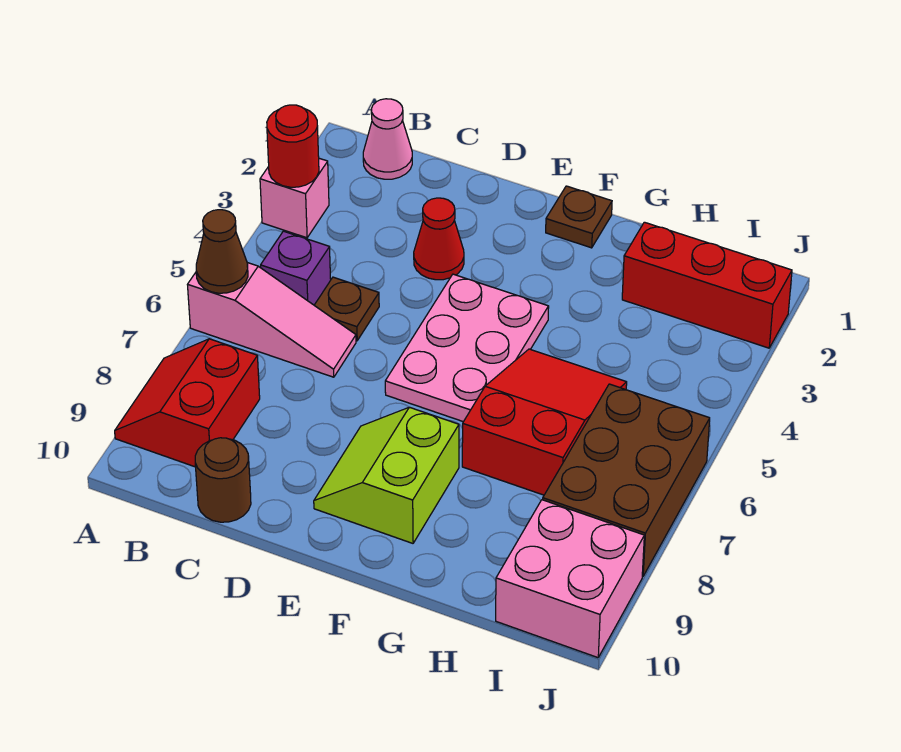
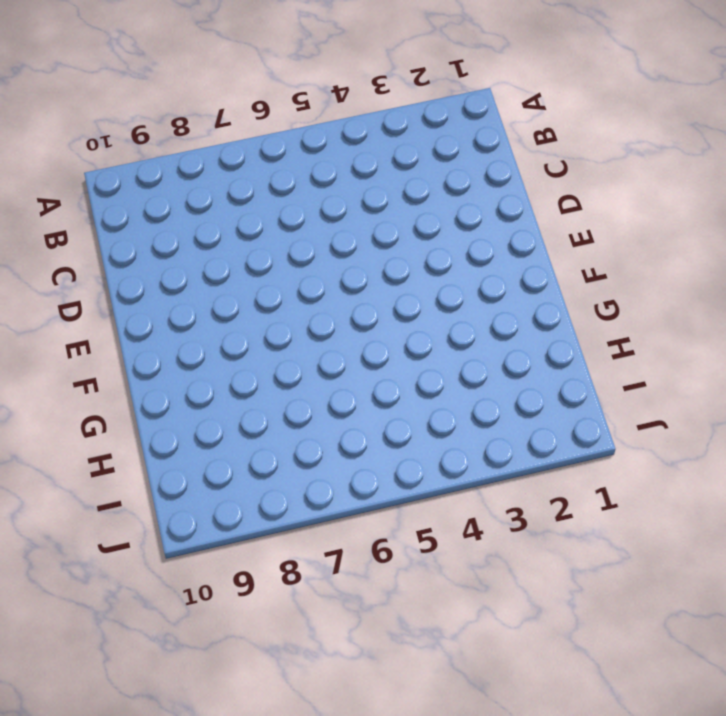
none -> pink 1x1 brick [260,158,329,238]
none -> pink 1x3 slope [187,263,356,377]
none -> red 2x2 slope [115,339,260,467]

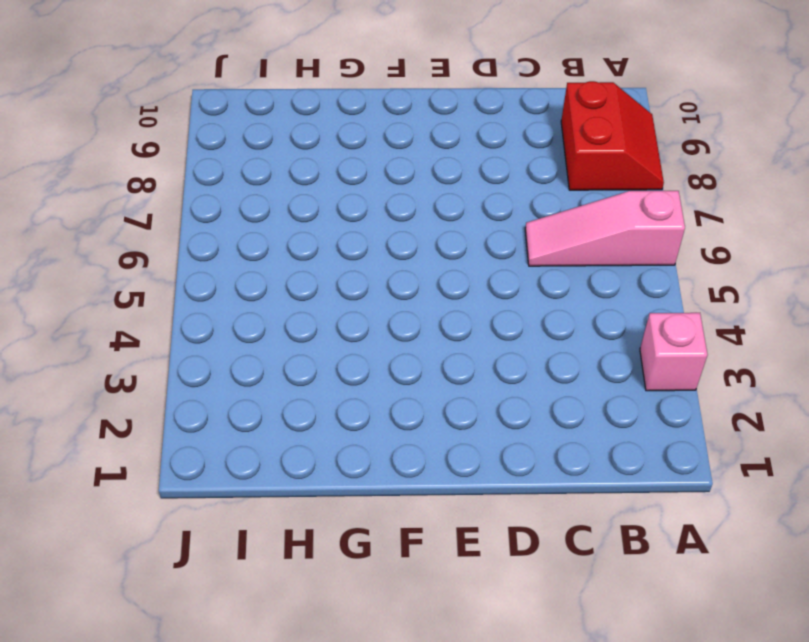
none -> pink 1x1 cone [363,99,412,179]
none -> purple 1x1 brick [261,231,331,305]
none -> brown 1x1 plate [314,277,379,341]

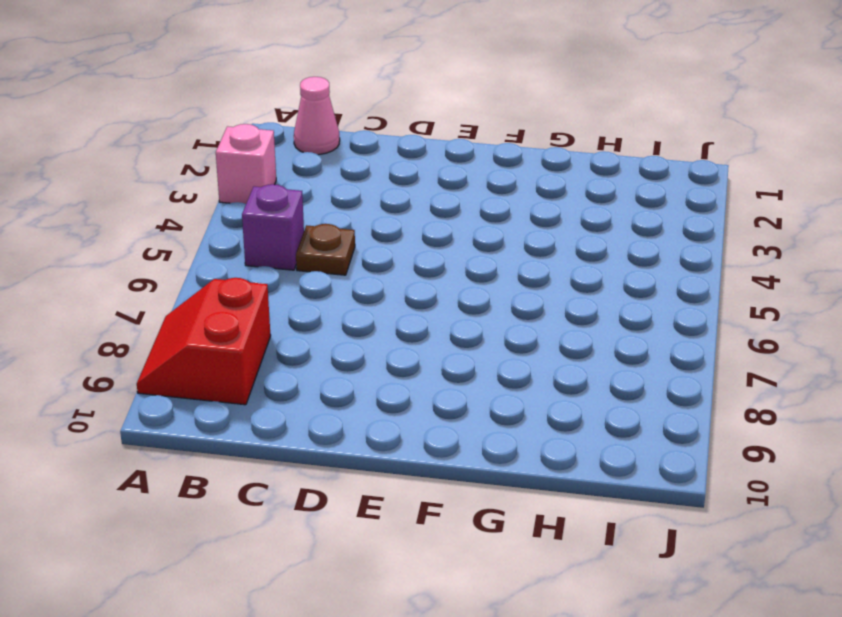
none -> pink 1x3 slope [187,263,356,377]
none -> brown 1x1 round brick [195,438,251,522]
none -> red 1x1 cone [414,198,464,280]

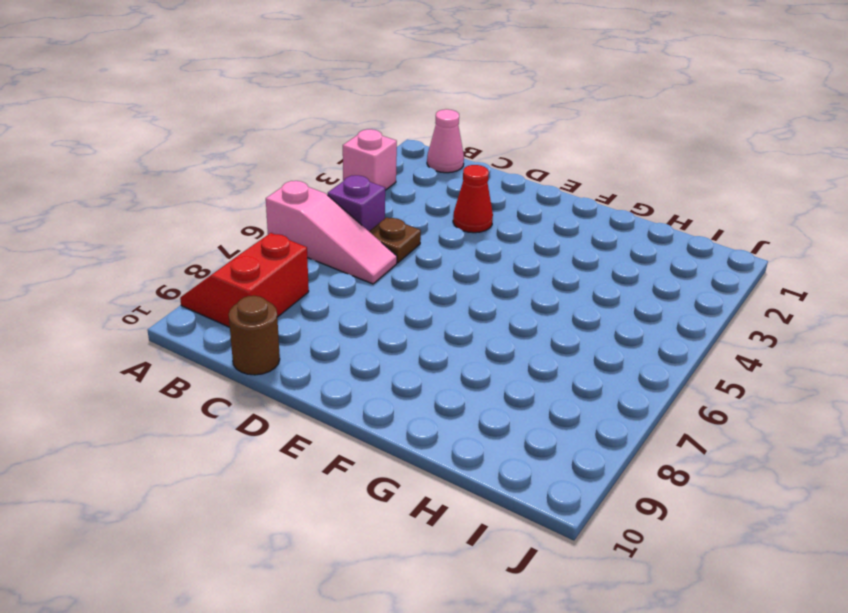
none -> pink 2x3 plate [385,274,549,422]
none -> lime 2x2 slope [314,407,459,543]
none -> brown 1x1 plate [546,186,612,248]

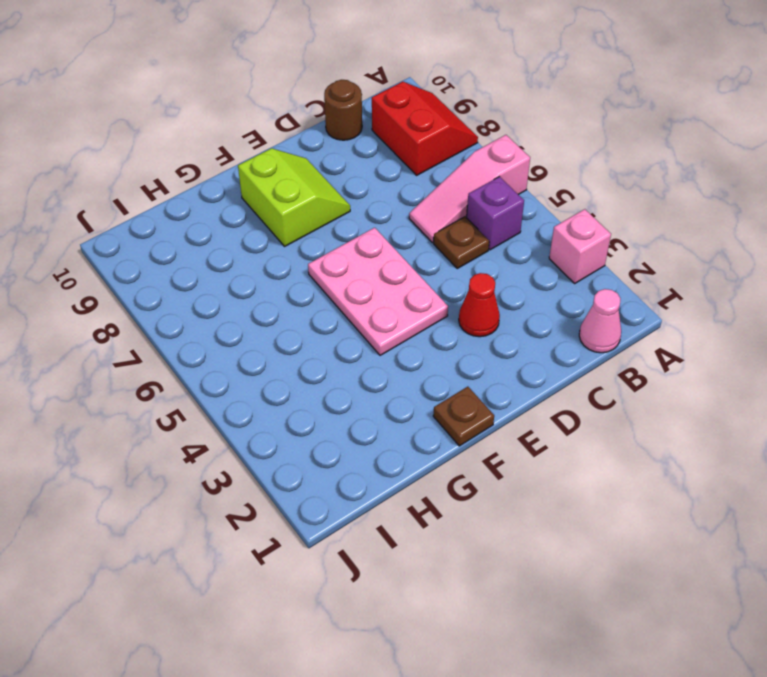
none -> red 2x3 slope [462,349,627,495]
none -> red 1x3 brick [622,222,792,348]
none -> brown 2x3 brick [543,384,710,576]

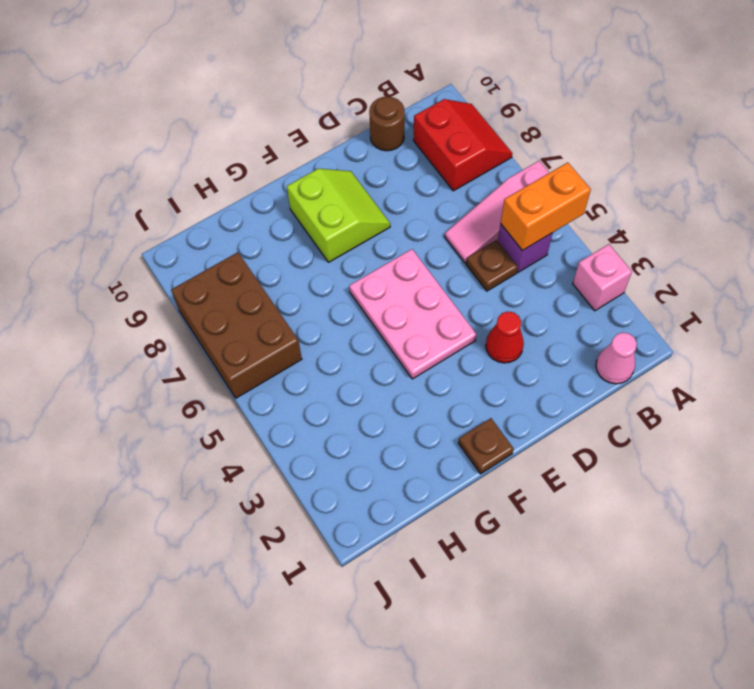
orange 1x2 brick [501,162,591,251] -> none
none -> red 2x3 slope [462,349,627,495]
none -> red 1x3 brick [622,222,792,348]
none -> pink 2x2 brick [496,500,644,658]

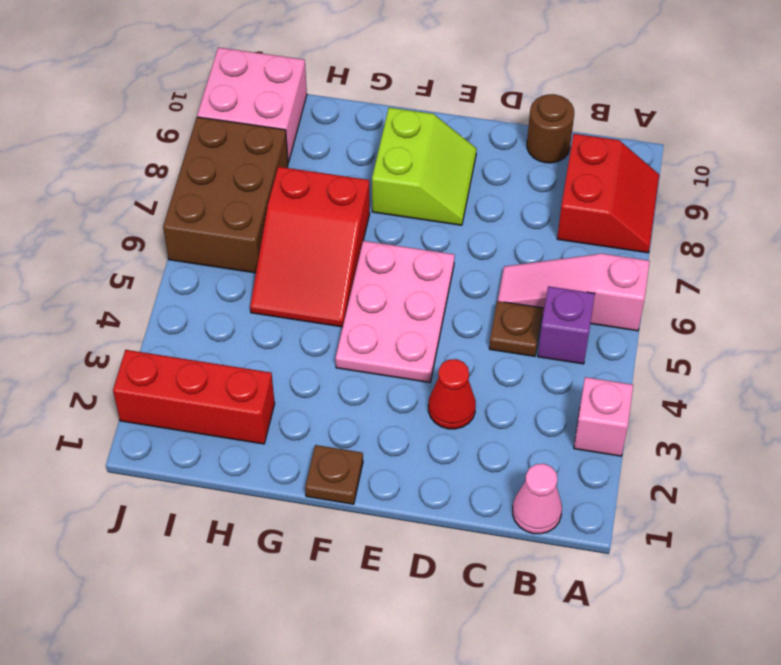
none -> red 1x1 round brick [267,105,319,187]
none -> brown 1x1 cone [196,210,248,293]

